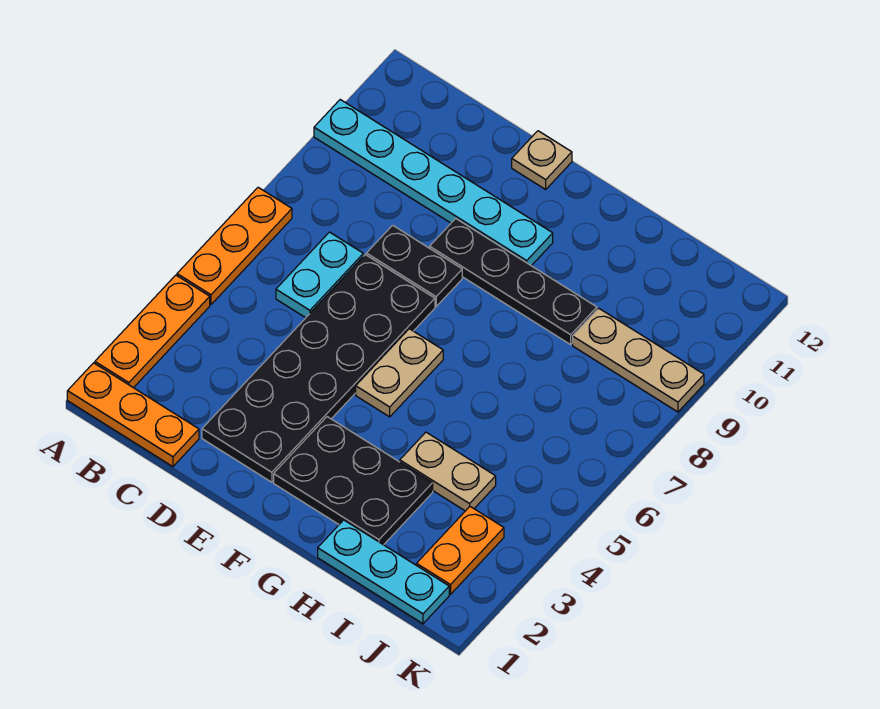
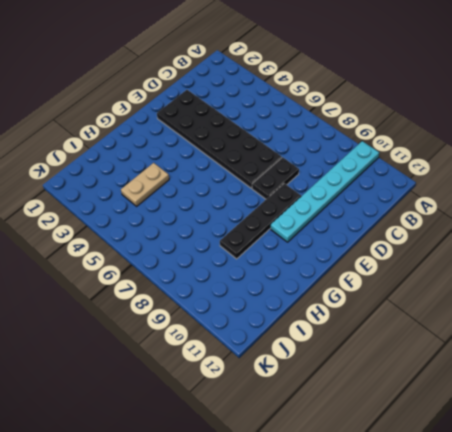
none -> orange 1x3 plate [67,363,199,467]
none -> orange 1x3 plate [95,275,210,388]
none -> orange 1x3 plate [177,187,292,305]

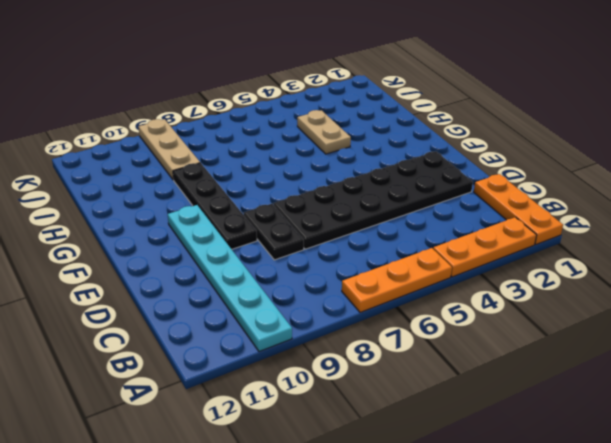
none -> cyan 1x2 plate [276,232,363,318]
none -> tan 1x1 plate [512,131,572,189]
none -> black 2x3 plate [274,417,433,545]

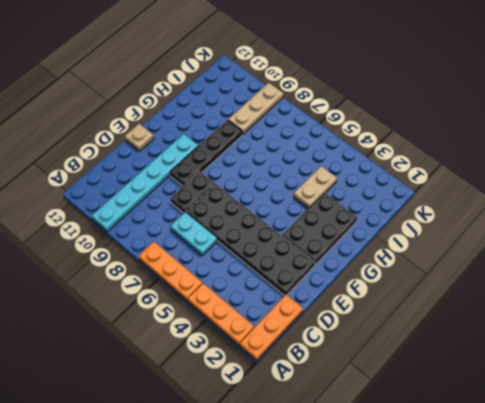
none -> tan 1x2 plate [356,329,443,417]
none -> cyan 1x3 plate [318,520,449,624]
none -> orange 1x2 plate [416,507,504,594]

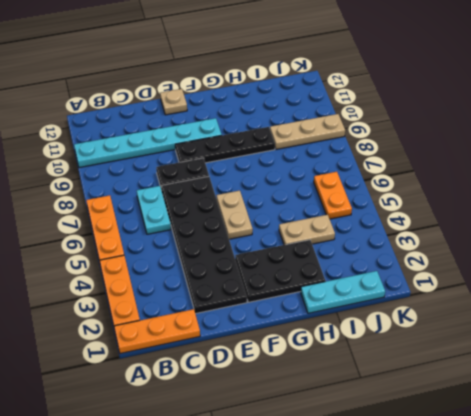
orange 1x2 plate [314,172,352,219] -> orange 1x2 plate moved to [416,507,504,594]

